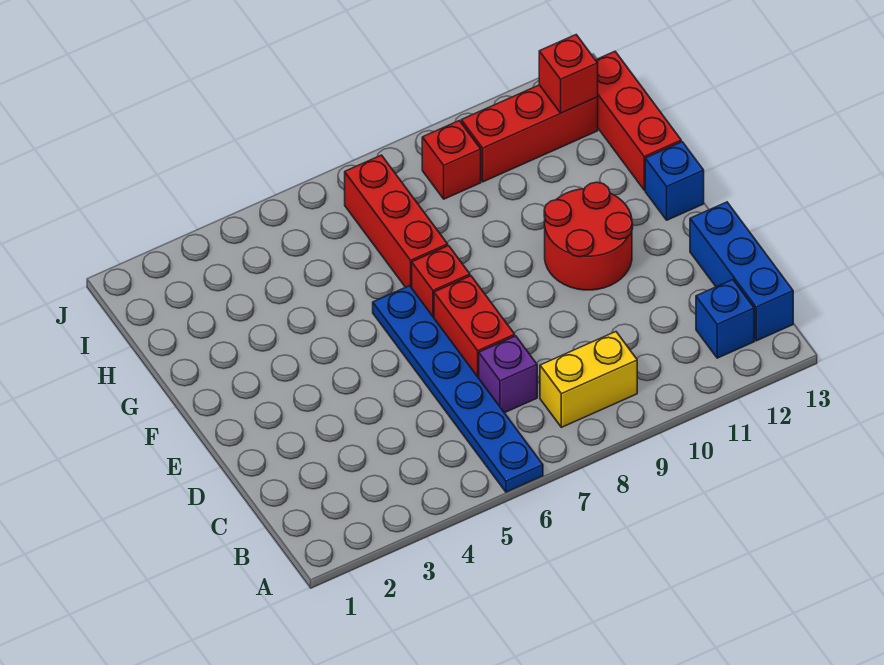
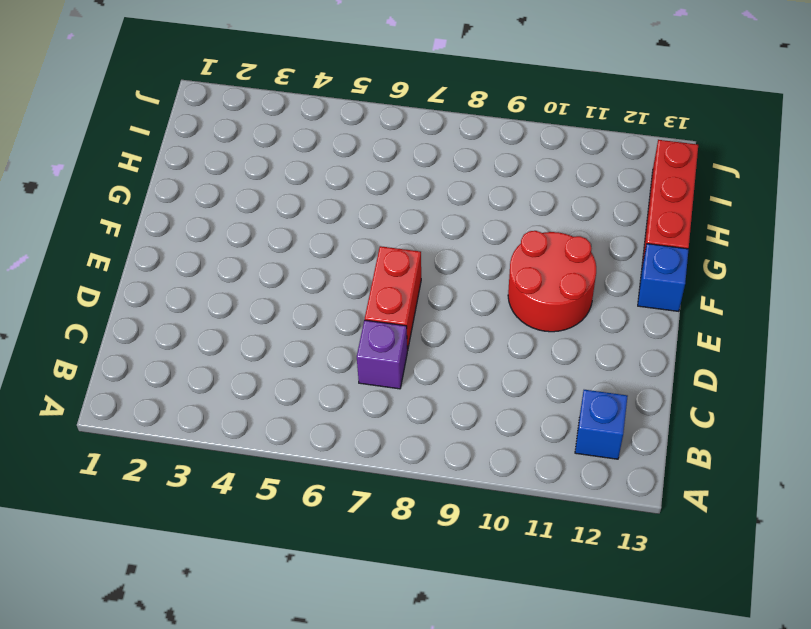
none -> blue 1x6 plate [373,286,543,492]
none -> yellow 1x2 brick [540,332,637,427]
none -> blue 1x3 brick [690,202,793,341]

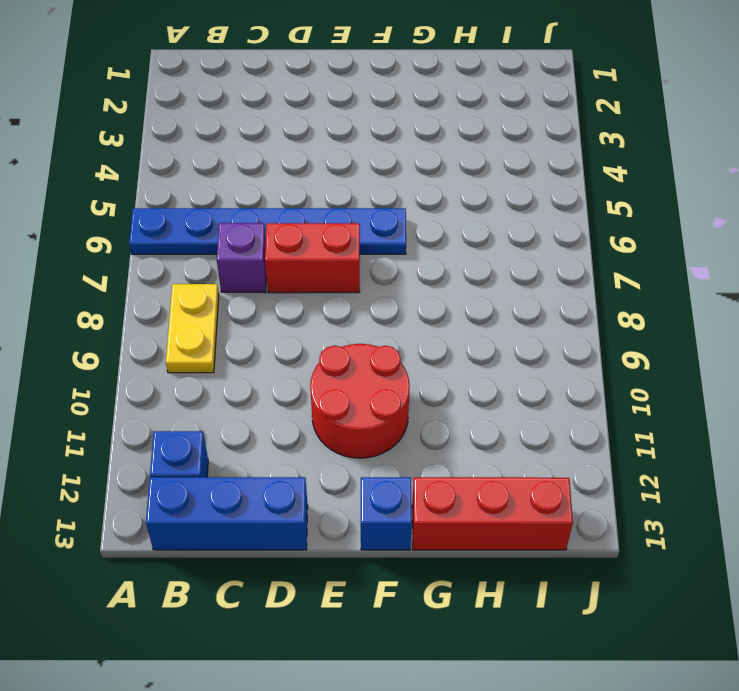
yellow 1x2 plate [166,284,219,373] -> yellow 1x2 brick [540,332,637,427]
none -> red 1x1 brick [412,246,470,317]
none -> red 1x3 brick [345,155,448,288]
none -> red 1x1 brick [422,121,481,199]

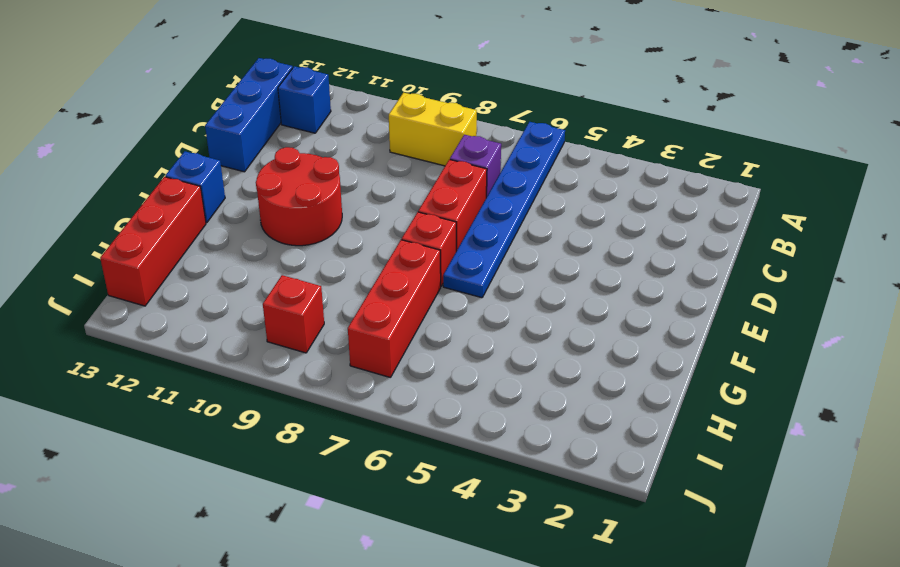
none -> red 1x3 brick [461,85,598,182]
none -> red 1x1 brick [539,35,598,113]

